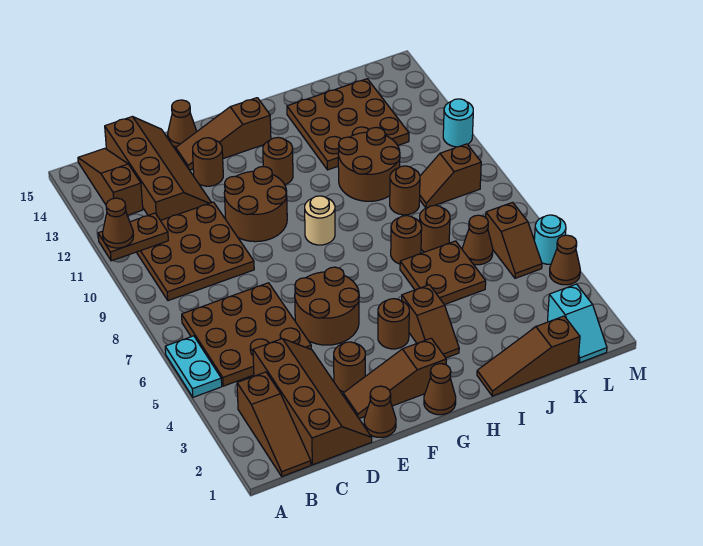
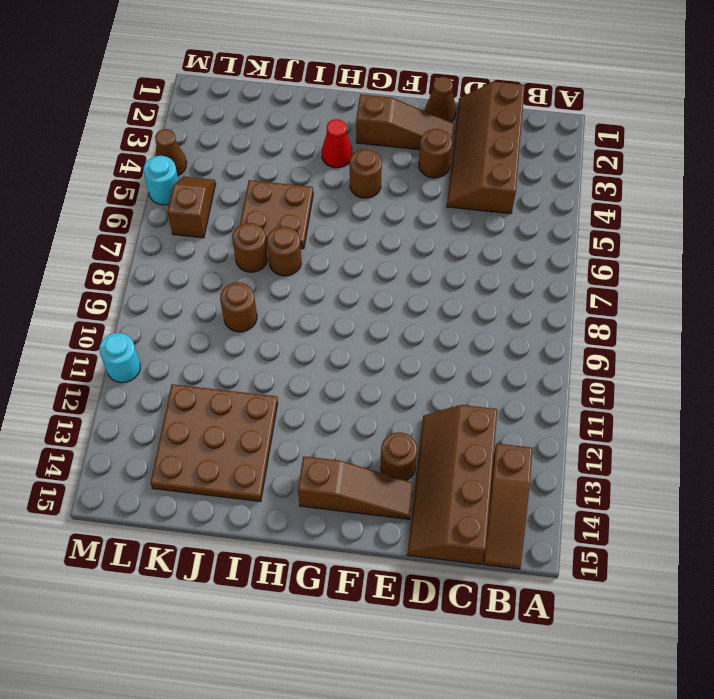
red 1x1 cone [322,119,353,168] -> brown 1x2 slope [402,285,459,358]
none -> cyan 1x2 plate [165,336,222,397]
none -> brown 1x3 slope [237,372,311,476]
none -> brown 3x3 plate [182,283,311,386]
none -> brown 3x3 plate [137,202,254,301]

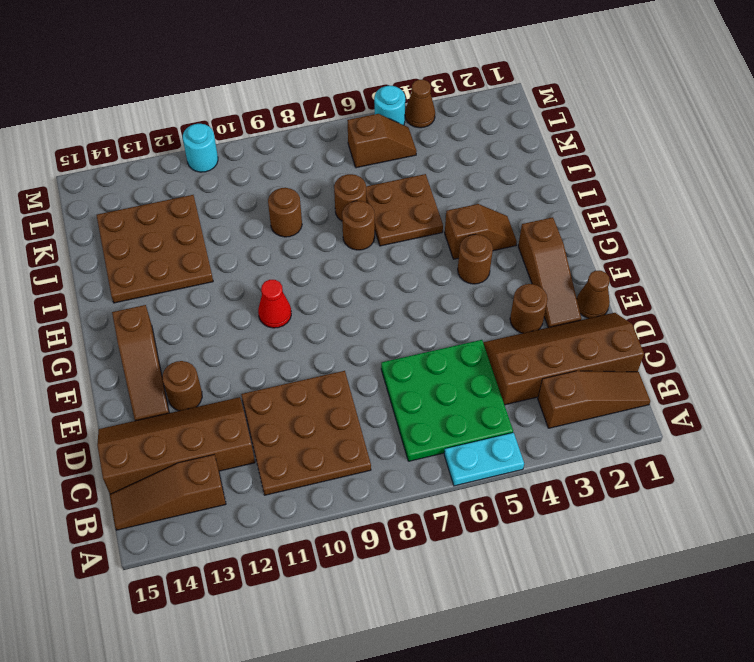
green 3x3 plate [381,340,513,461] -> brown 3x3 plate [182,283,311,386]
red 1x1 cone [258,280,291,328] -> none
none -> brown 2x2 round brick [295,267,359,345]
none -> brown 2x2 round brick [224,166,287,242]
none -> brown 1x1 cone [168,100,197,147]
none -> brown 1x1 cone [424,364,456,415]

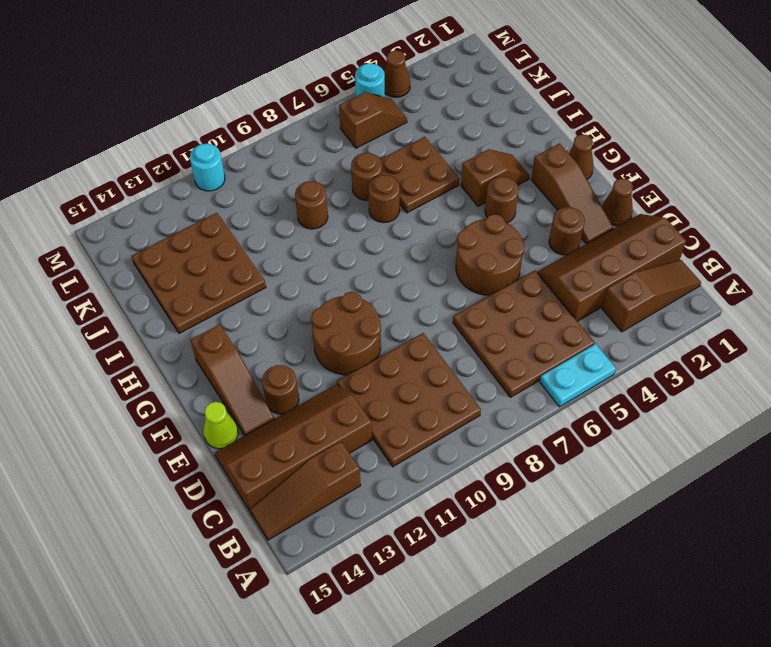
lime 1x1 cone [204,402,238,449] -> brown 1x1 cone [168,100,197,147]
none -> tan 1x1 round brick [305,196,335,245]
none -> brown 1x1 round brick [263,137,293,185]
none -> brown 1x3 slope [477,316,580,396]
none -> brown 2x2 round brick [338,127,400,201]

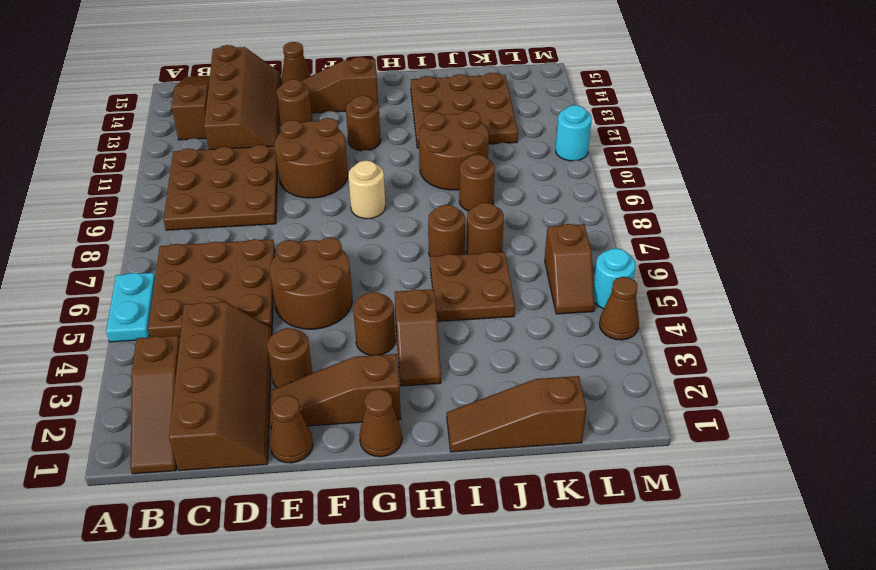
none -> brown 1x1 cone [462,215,493,265]
none -> brown 1x2 slope [420,144,481,208]
none -> cyan 1x2 slope [548,284,607,363]
none -> brown 1x2 plate [98,213,168,261]

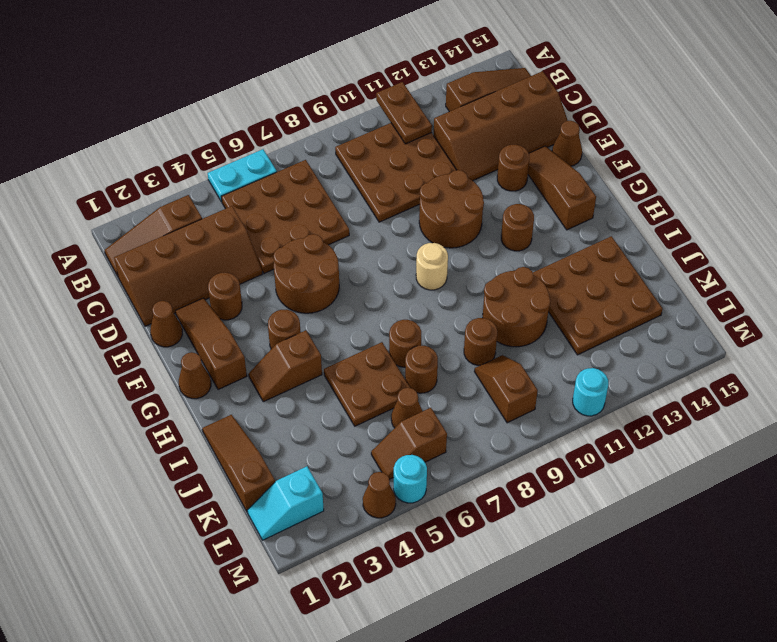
none -> brown 1x1 cone [103,198,133,248]

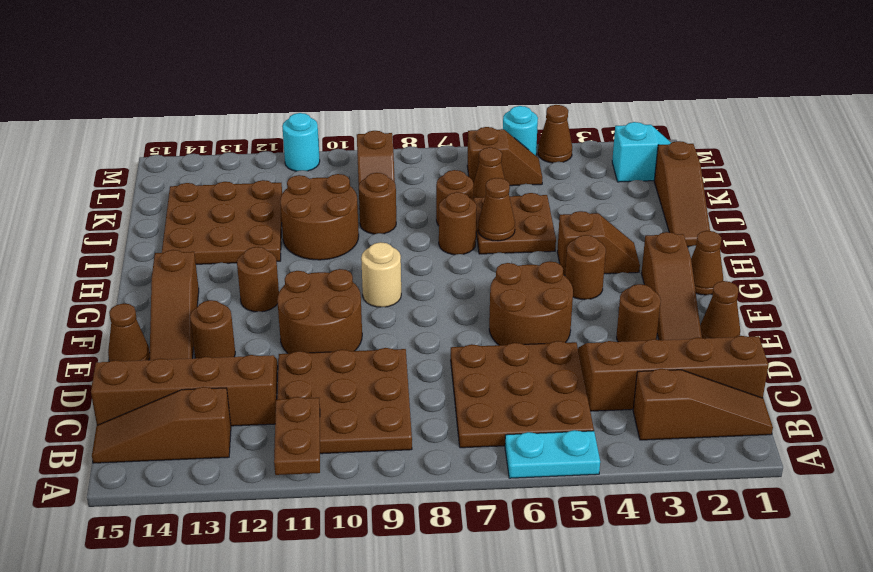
brown 1x1 cone [478,178,515,241] -> brown 1x1 cone moved to [103,198,133,248]

